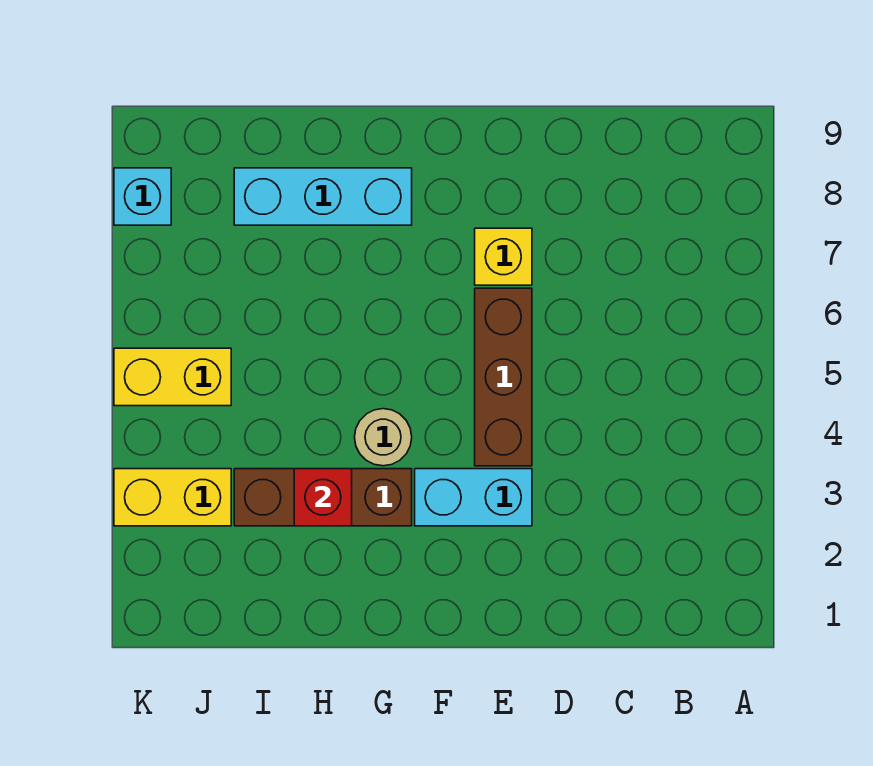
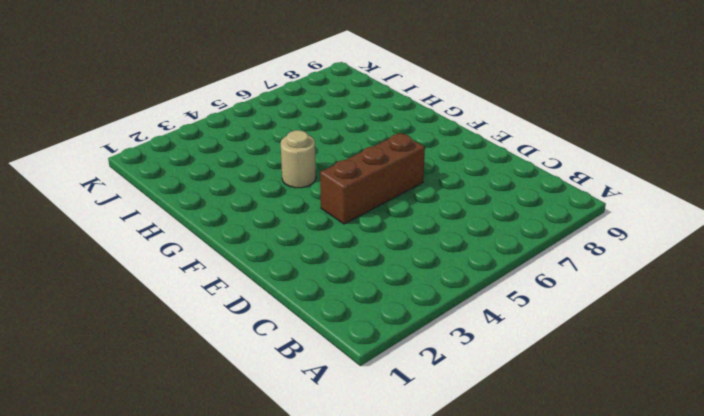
none -> cyan 1x2 brick [415,469,532,526]
none -> yellow 1x1 brick [475,228,532,285]

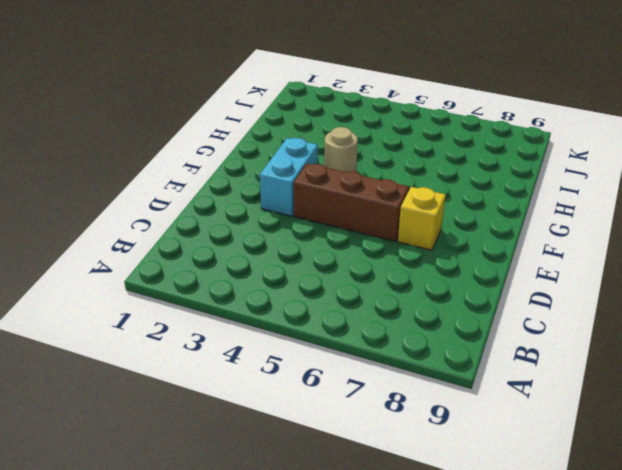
none -> brown 1x3 brick [234,469,412,526]
none -> cyan 1x3 brick [234,168,412,225]

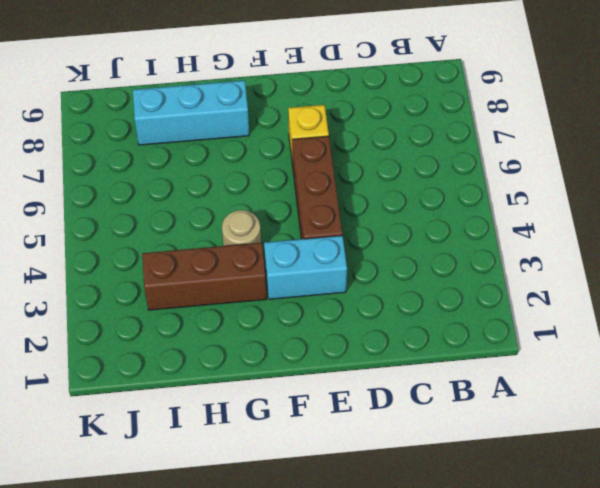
none -> yellow 1x2 brick [114,469,231,526]
none -> yellow 1x2 brick [114,348,231,406]

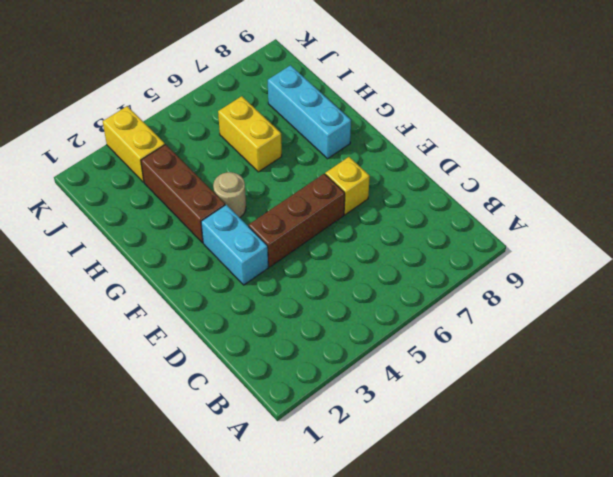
yellow 1x2 brick [218,96,282,172] -> yellow 1x2 brick moved to [114,348,231,406]
none -> cyan 1x1 brick [114,168,171,225]
none -> red 1x1 brick [294,469,352,526]

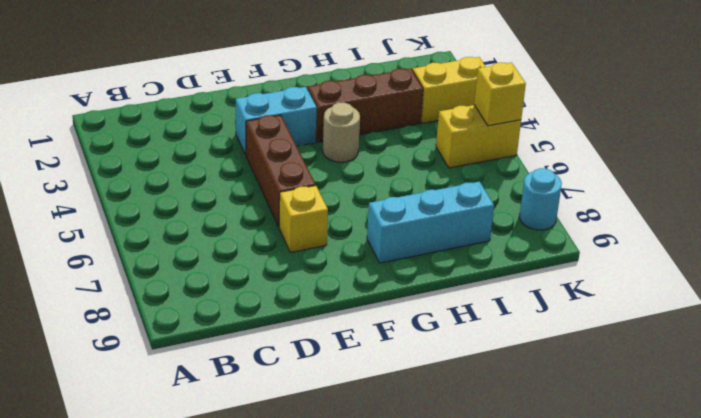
yellow 1x1 brick [474,63,526,126] -> none
cyan 1x1 round brick [519,168,562,230] -> cyan 1x1 brick [114,168,171,225]
none -> red 1x1 brick [294,469,352,526]

